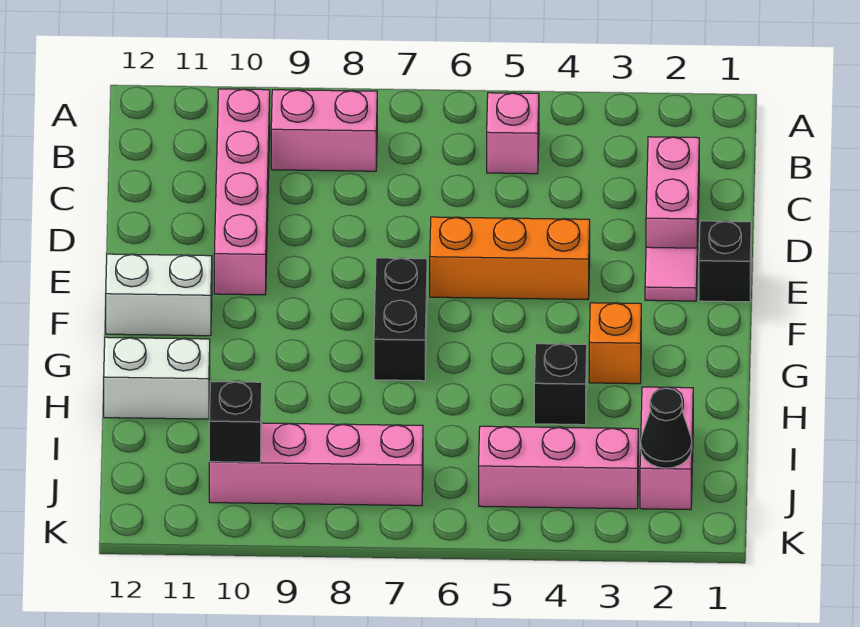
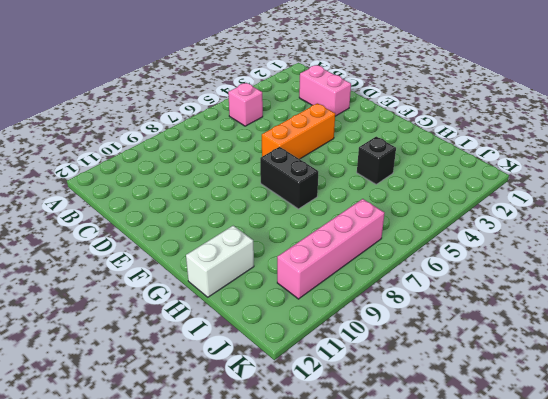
none -> pink 1x2 brick [271,90,377,171]
none -> pink 1x4 brick [214,89,270,295]
none -> black 1x1 brick [699,221,751,302]

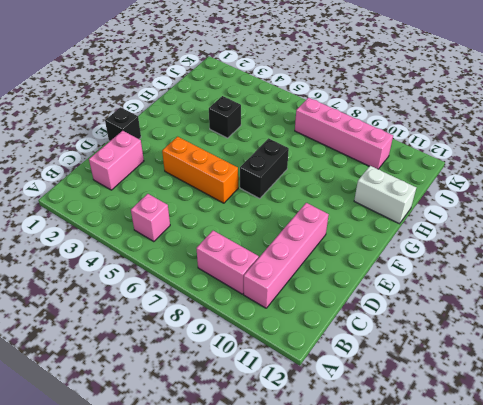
none -> pink 1x1 tile [645,247,697,301]
none -> white 1x2 brick [106,254,212,336]
none -> orange 1x1 brick [589,303,641,384]

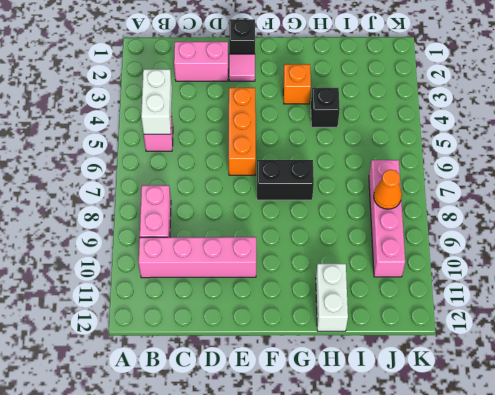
white 1x2 brick [141,69,172,134] -> white 1x2 brick moved to [106,254,212,336]
orange 1x1 cone [374,170,402,209] -> none
none -> pink 1x2 brick [640,387,693,510]
none -> pink 1x3 brick [479,426,638,509]
none -> black 1x1 cone [641,388,692,468]

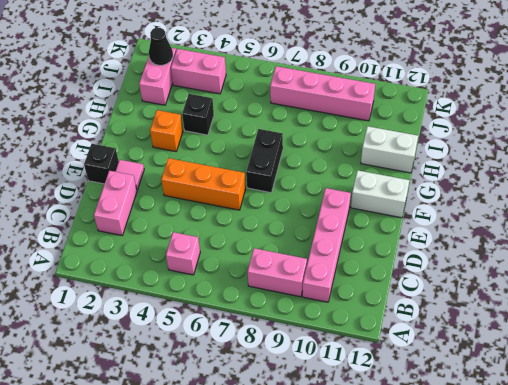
pink 1x2 brick [171,49,226,94] -> pink 1x3 brick [479,426,638,509]
none -> black 1x1 brick [209,382,262,462]

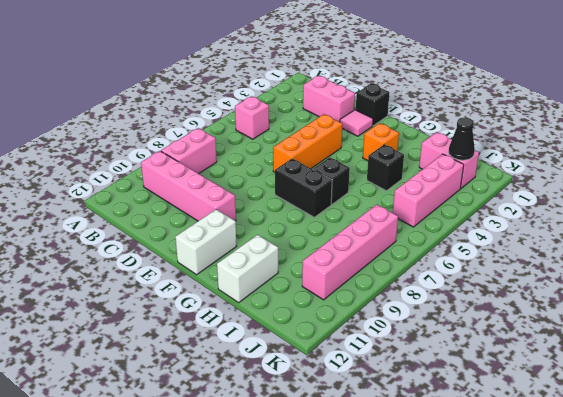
black 1x1 brick [313,157,350,204] -> black 1x1 brick moved to [209,382,262,462]

